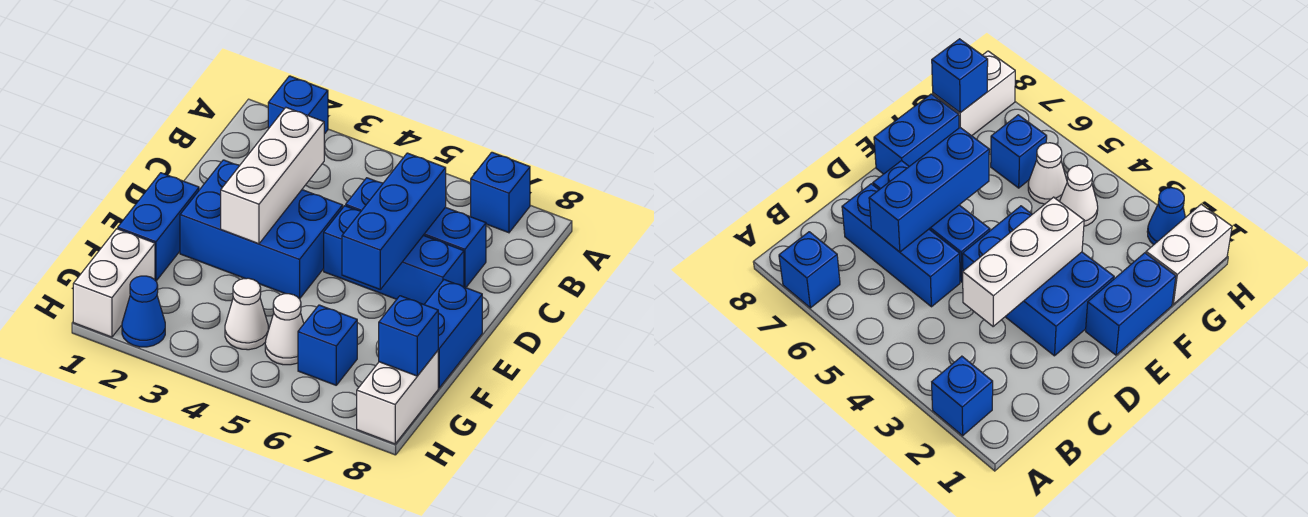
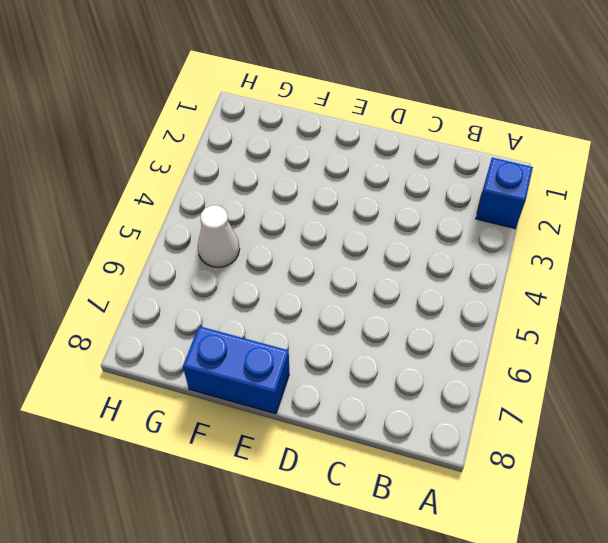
none -> blue 1x1 brick [471,152,530,233]
none -> blue 1x3 brick [346,178,486,288]
none -> blue 2x3 brick [180,160,343,299]

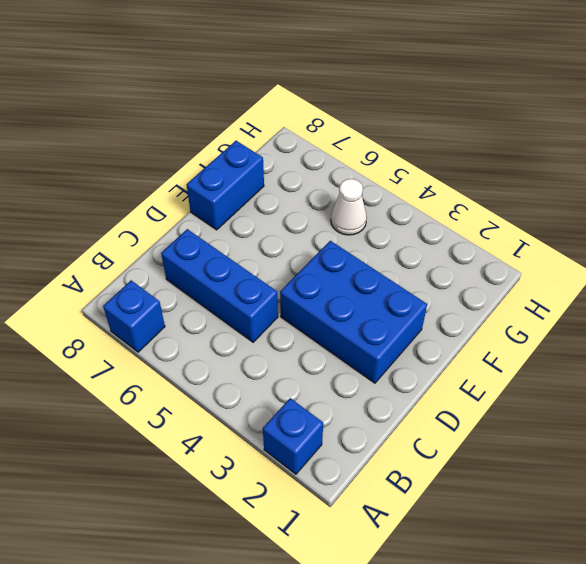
none -> blue 1x3 brick [324,206,464,304]
none -> blue 1x2 brick [118,173,199,281]
none -> white 1x2 brick [73,229,155,337]

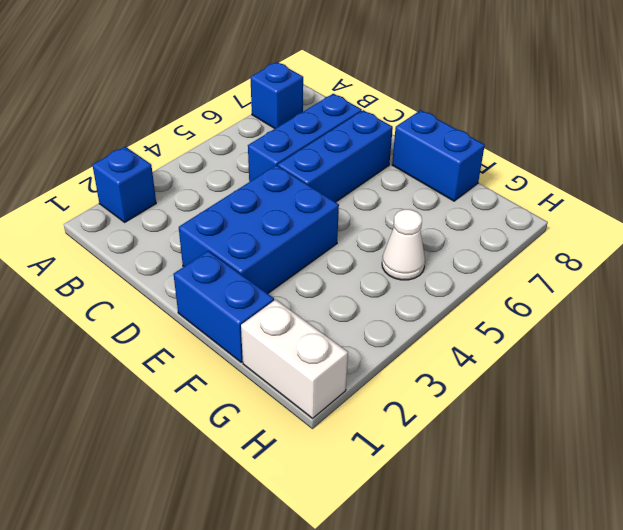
none -> white 1x1 cone [225,278,268,350]
none -> blue 1x1 brick [298,305,357,385]
none -> white 1x2 brick [357,351,438,444]

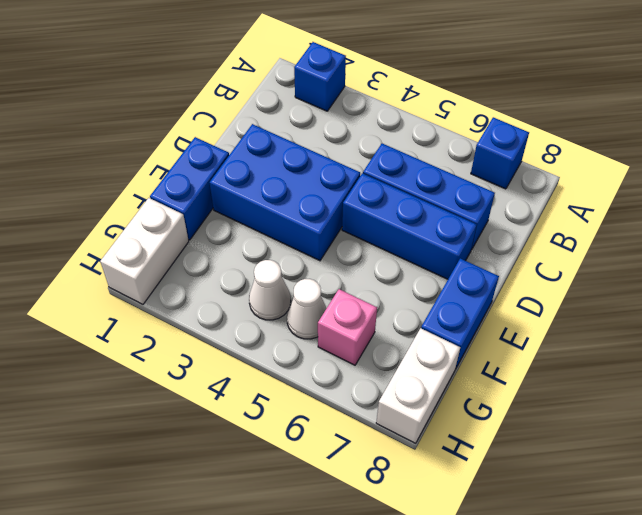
pink 1x1 brick [318,289,377,365] -> blue 1x1 brick [298,305,357,385]
none -> blue 1x1 cone [122,276,165,347]
none -> white 1x3 brick [221,108,324,244]
none -> blue 1x3 brick [342,153,446,289]

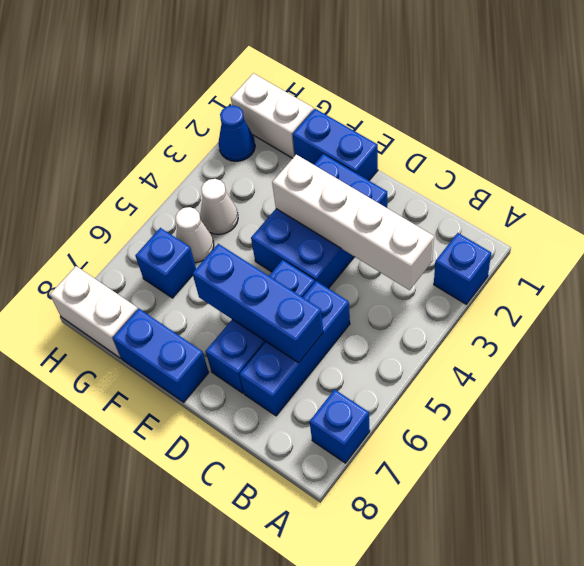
white 1x4 brick [272,155,434,290] -> white 1x3 brick [221,108,324,244]
none -> blue 1x1 brick [379,296,438,376]

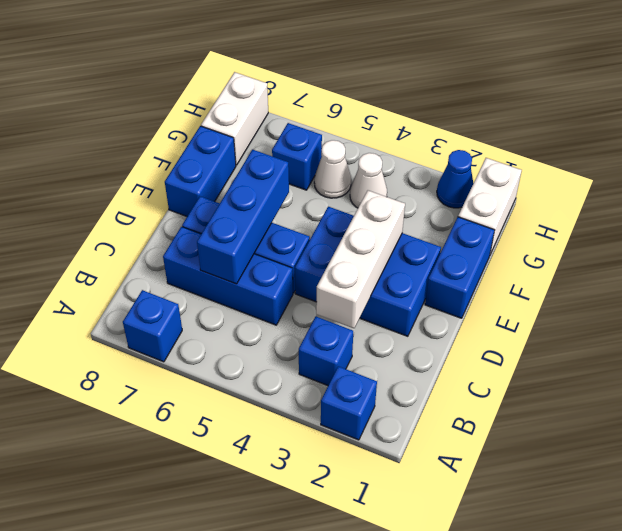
blue 1x1 brick [299,316,353,386] -> blue 1x1 brick moved to [379,296,438,376]

